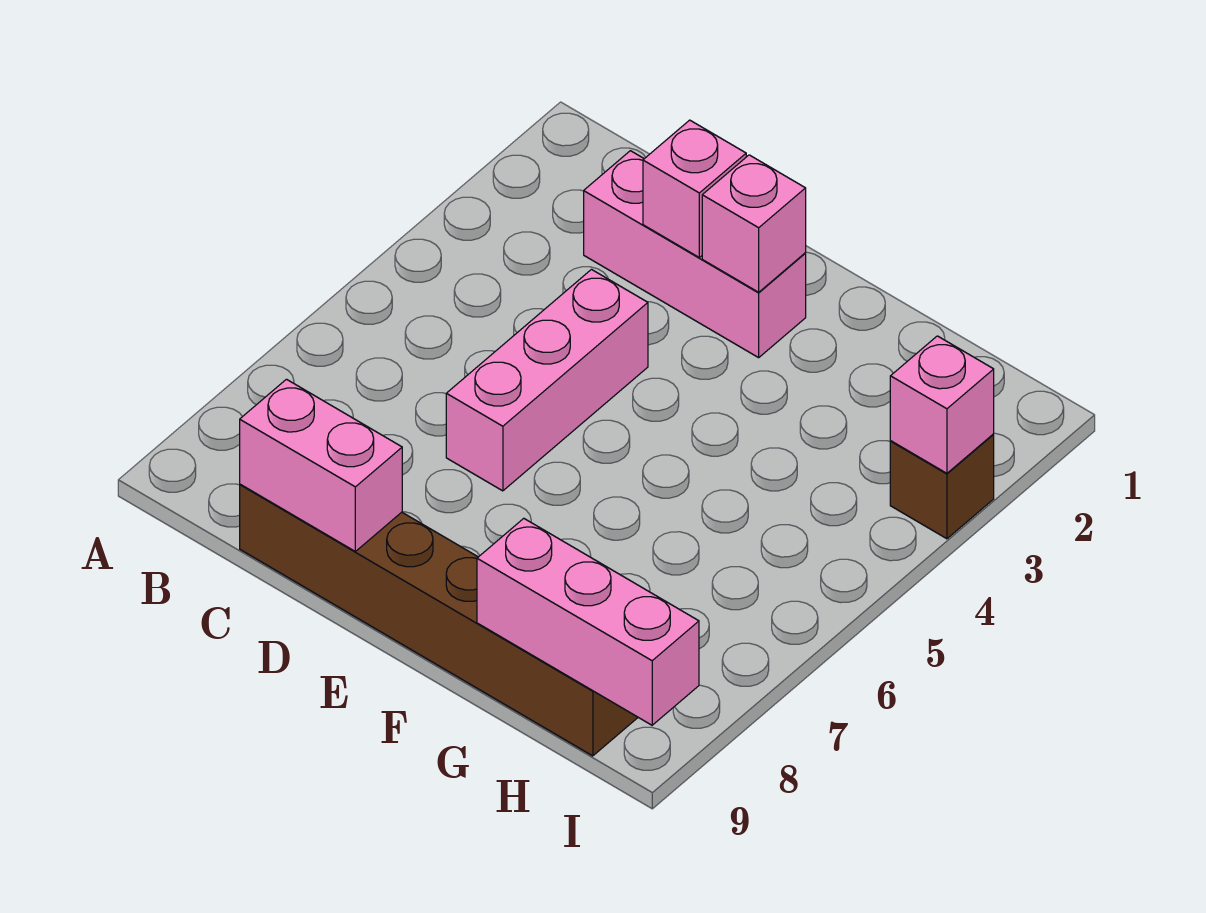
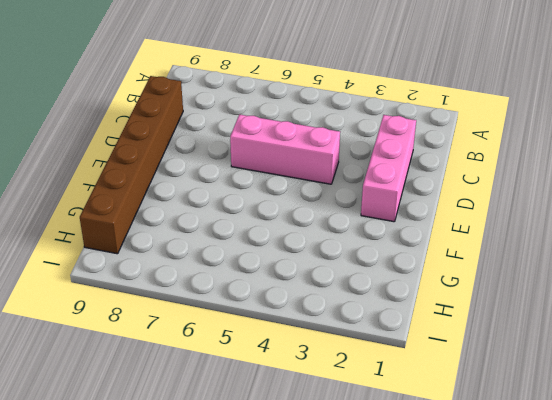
none -> brown 1x1 brick [890,434,994,539]
none -> pink 1x2 brick [240,379,402,551]

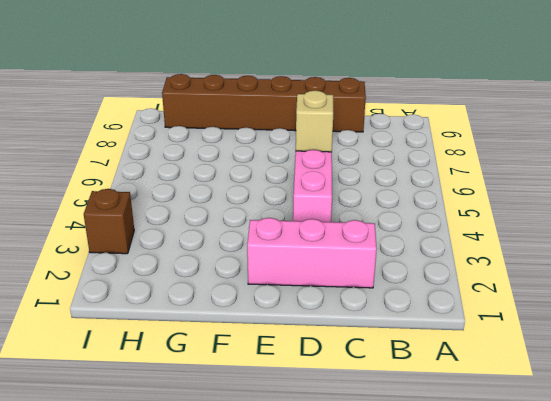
tan 1x1 brick [296,90,333,152] -> none
none -> pink 1x2 brick [240,379,402,551]
none -> pink 1x1 brick [643,120,746,257]

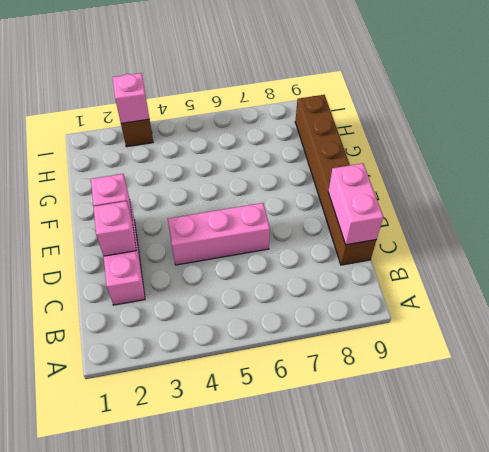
none -> pink 1x3 brick [477,518,699,725]

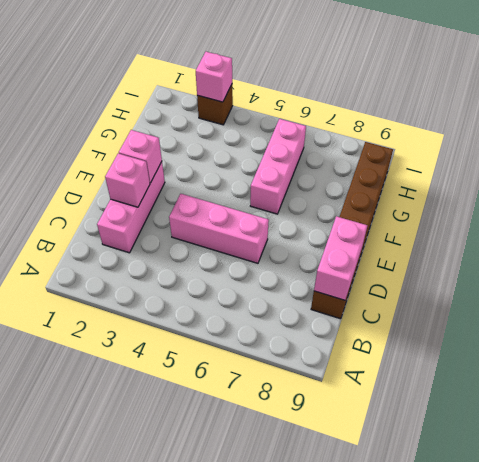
pink 1x3 brick [250,119,306,214] -> pink 1x3 brick moved to [477,518,699,725]

